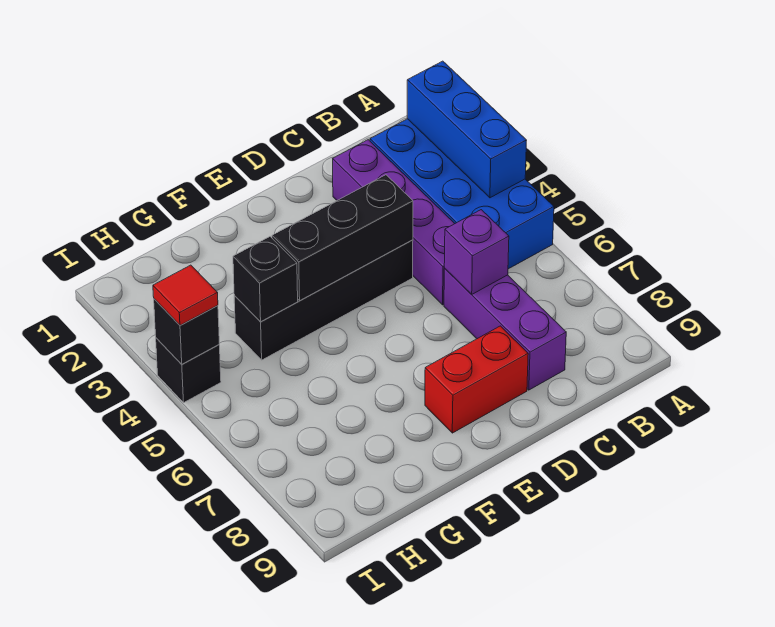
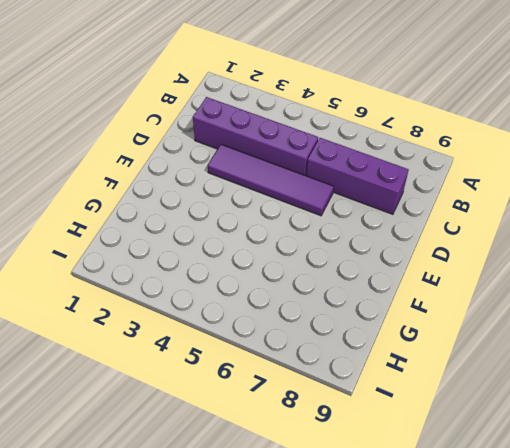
purple 1x4 tile [208,145,334,216] -> black 1x4 brick [234,240,413,360]
none -> blue 2x4 brick [370,119,554,269]
none -> red 1x2 brick [425,326,528,433]
none -> black 1x1 brick [156,338,221,402]

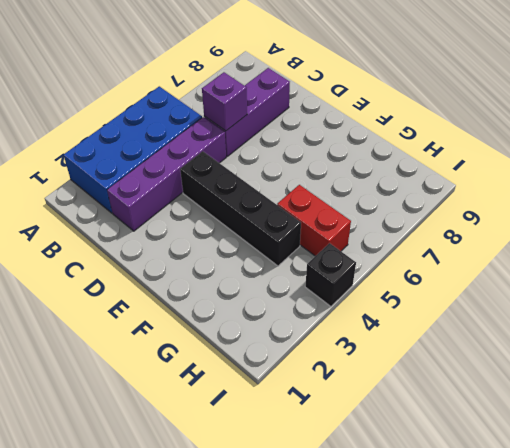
red 1x2 brick [277,185,351,256] -> red 1x2 brick moved to [425,326,528,433]
none -> blue 1x3 brick [407,61,527,198]
none -> black 1x3 brick [272,175,413,301]
none -> black 1x1 brick [233,237,298,321]

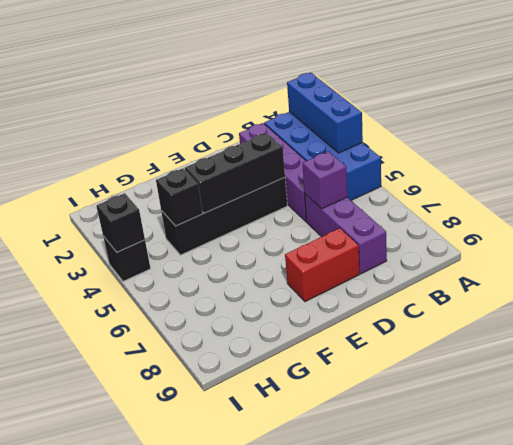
none -> red 1x1 tile [153,265,218,325]

